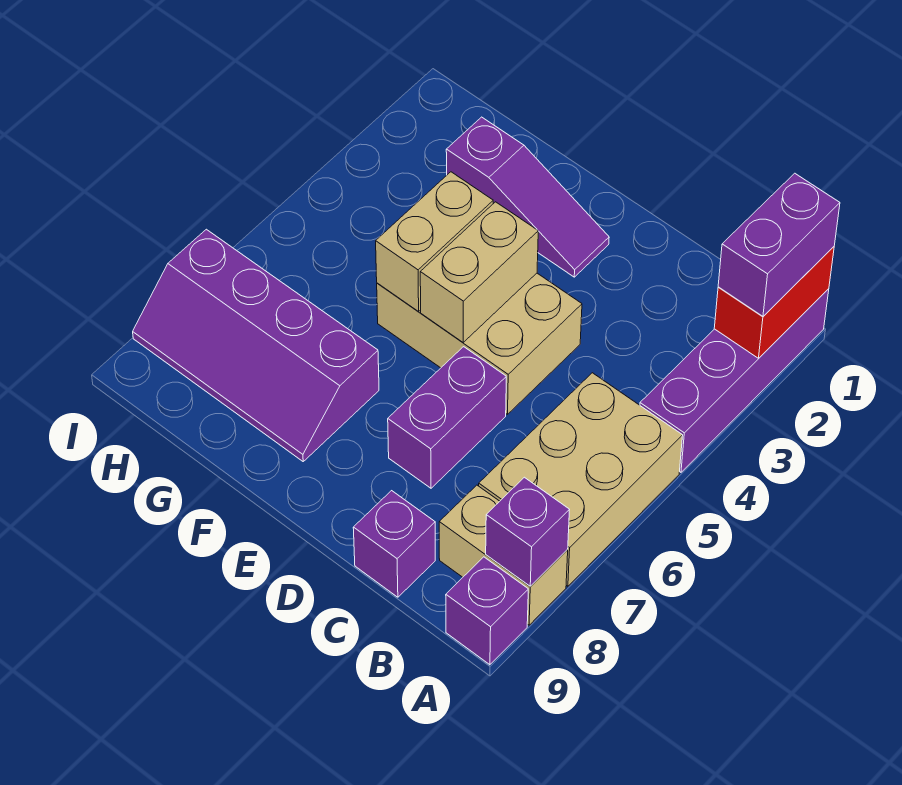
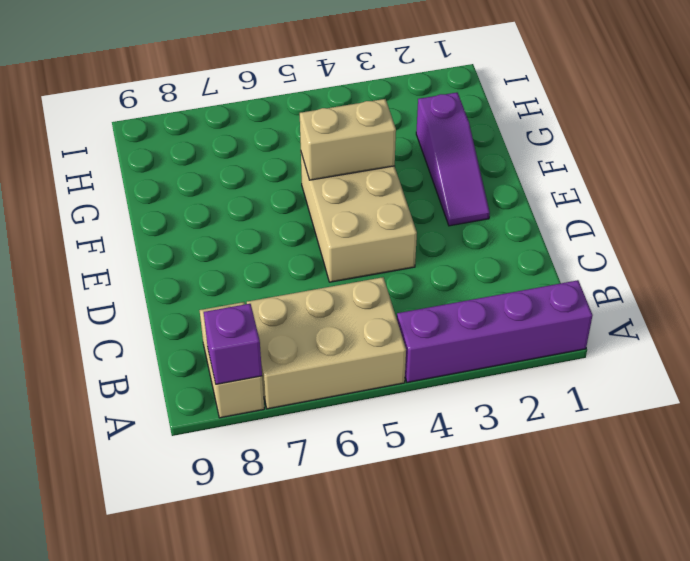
none -> purple 1x1 brick [446,557,528,665]
none -> purple 1x1 brick [353,491,435,597]
none -> purple 1x2 brick [388,347,506,488]

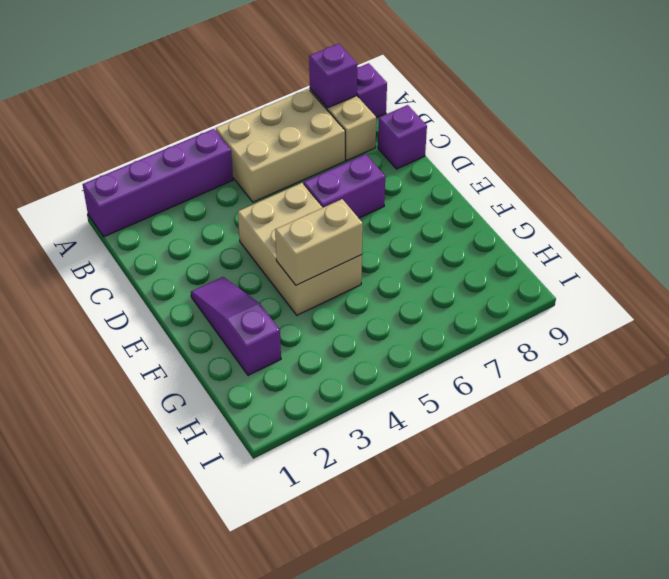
none -> purple 2x4 slope [133,229,379,461]
none -> red 1x2 brick [714,247,834,358]
none -> tan 1x2 brick [420,202,538,342]

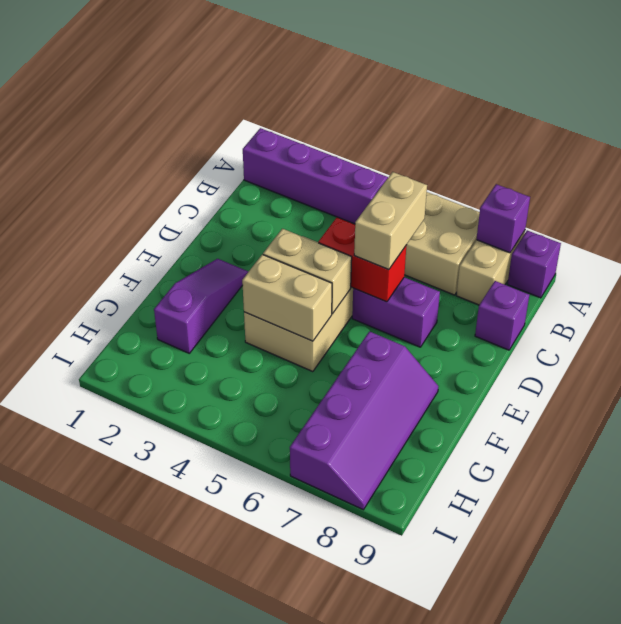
tan 1x2 brick [354,172,427,270] -> none
red 1x2 brick [318,217,406,302] -> red 1x2 brick moved to [714,247,834,358]
none -> purple 1x2 brick [718,173,840,316]

